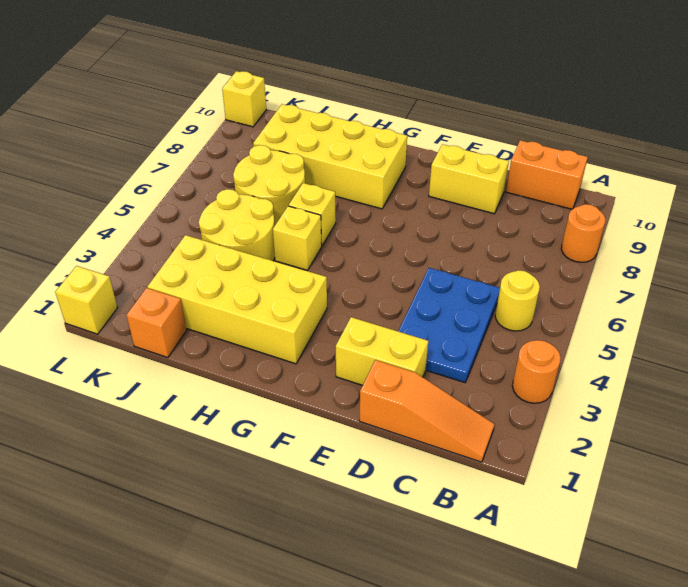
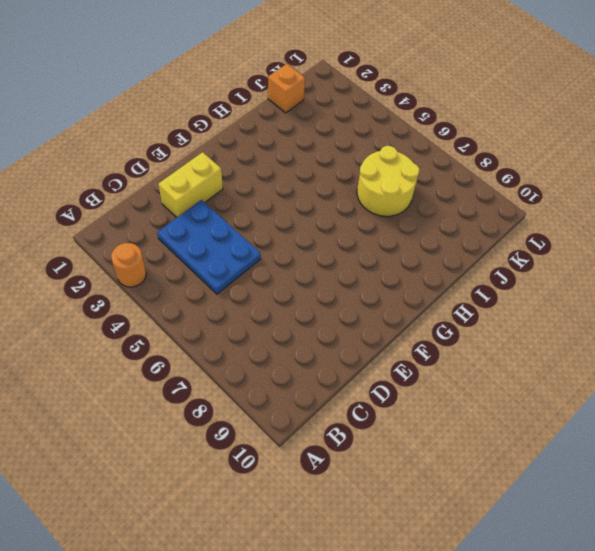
none -> orange 1x1 round brick [561,204,605,262]
none -> orange 1x3 slope [359,360,494,462]
none -> yellow 1x1 round brick [495,270,540,331]

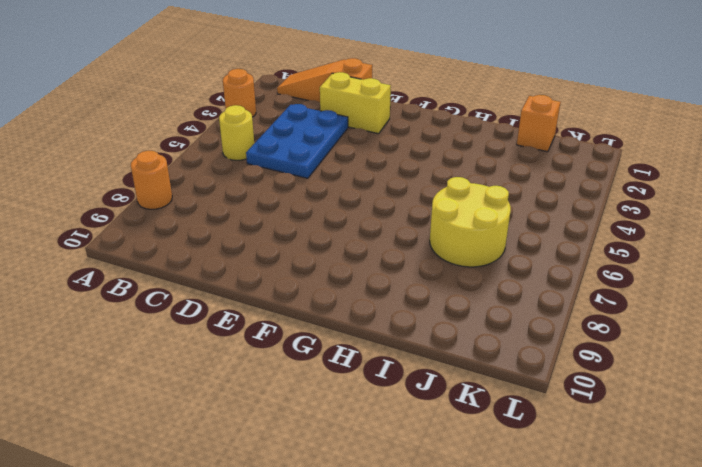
none -> orange 1x2 brick [506,140,588,209]
none -> yellow 1x2 brick [429,144,509,214]
none -> yellow 2x4 brick [148,235,327,364]

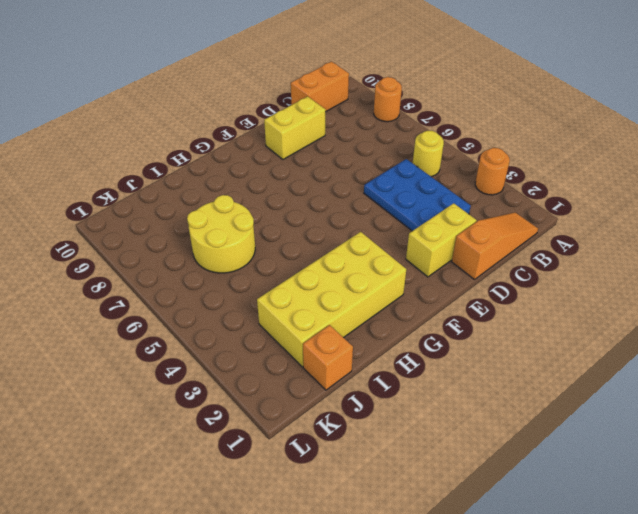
none -> yellow 2x4 brick [253,104,407,209]
none -> yellow 1x1 brick [273,206,322,270]
none -> yellow 1x1 brick [289,183,336,245]

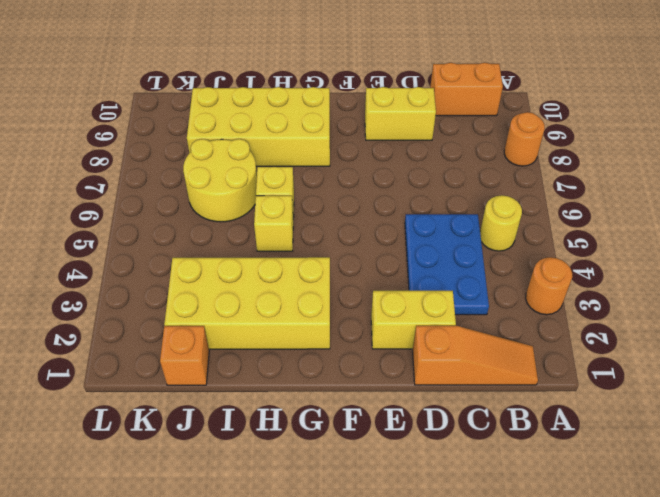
none -> yellow 2x2 round brick [199,189,275,261]
none -> yellow 1x1 brick [55,266,118,334]
none -> yellow 1x1 brick [222,71,266,127]

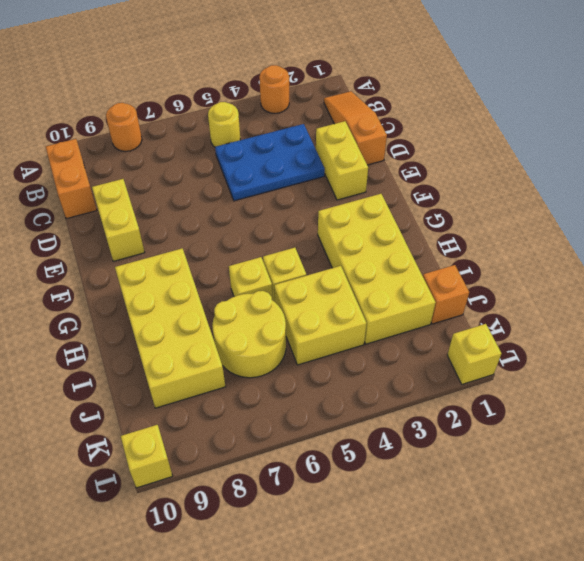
yellow 2x2 brick [274,266,367,365] -> yellow 2x2 round brick [199,189,275,261]

